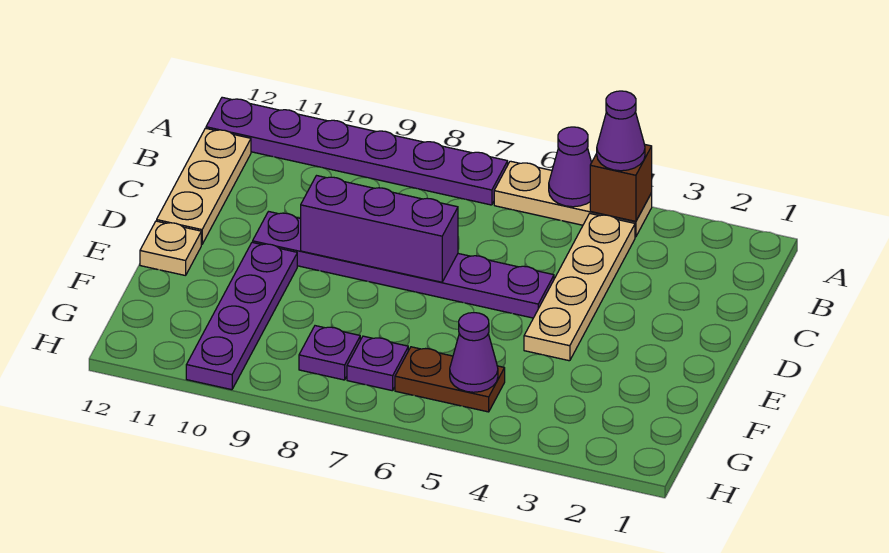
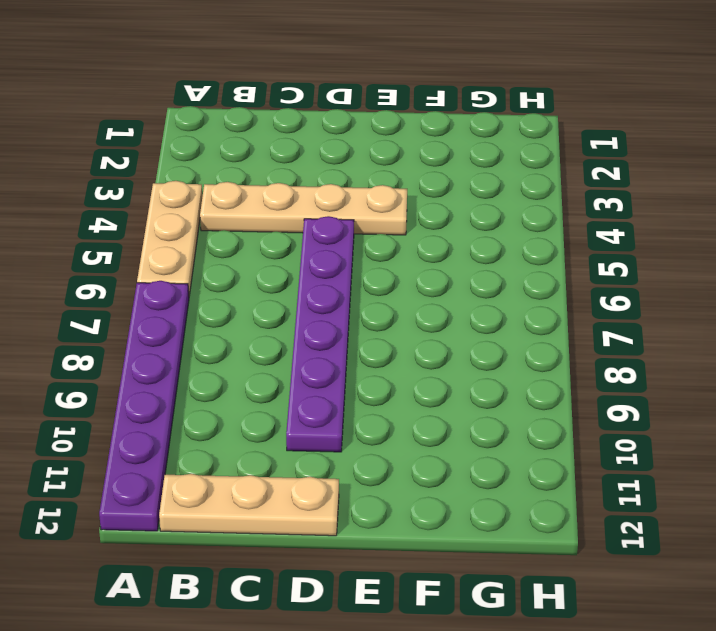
none -> purple 1x4 plate [186,242,297,390]
none -> tan 1x1 plate [140,221,201,276]
none -> brown 1x2 plate [395,347,505,412]

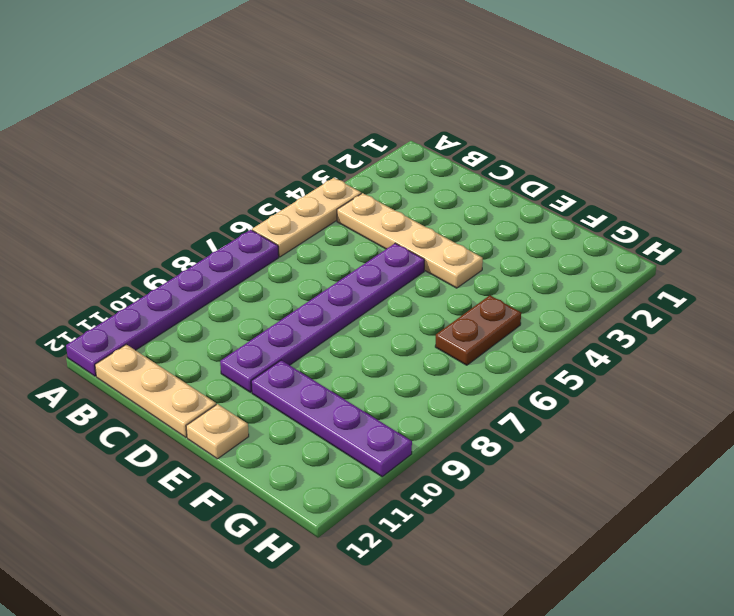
none -> purple 1x1 plate [347,336,408,391]
none -> purple 1x1 plate [299,326,360,380]
none -> brown 1x1 brick [590,144,652,221]

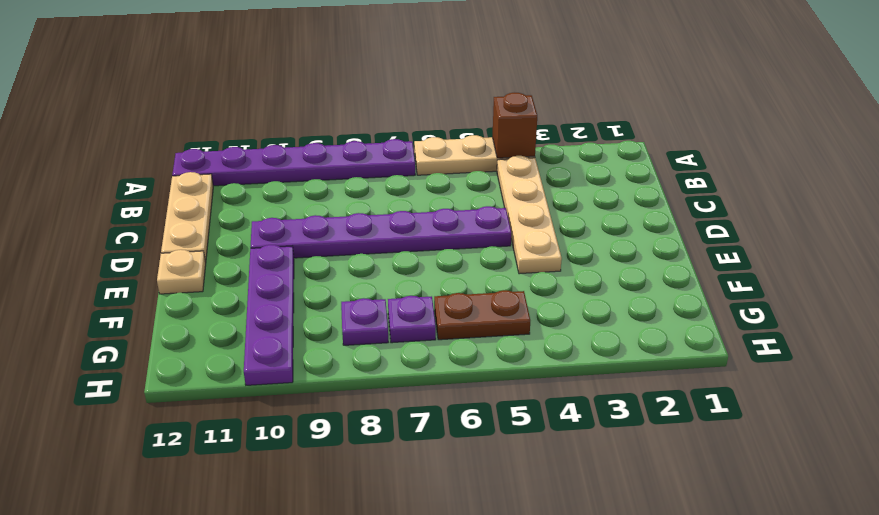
none -> purple 1x1 cone [549,127,592,207]
none -> purple 1x3 brick [301,176,458,282]
none -> purple 1x1 cone [450,313,498,392]

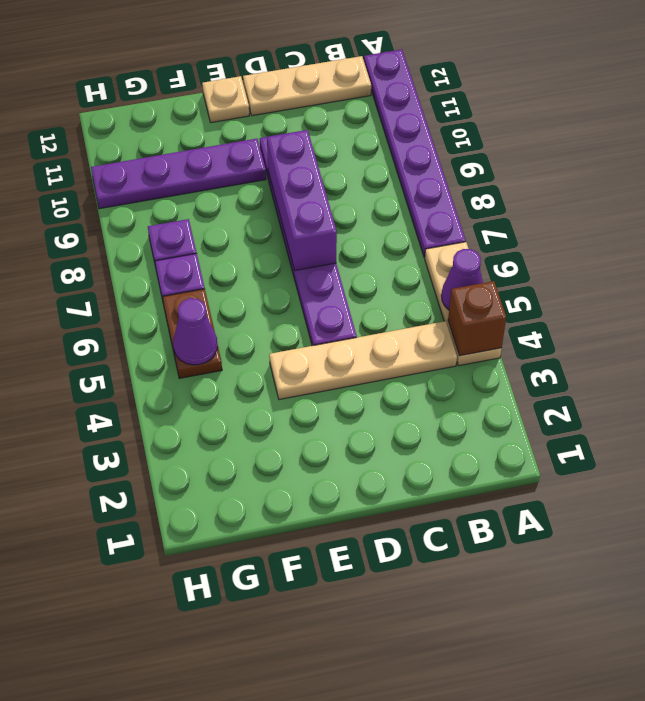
none -> purple 1x1 cone [597,91,645,171]

